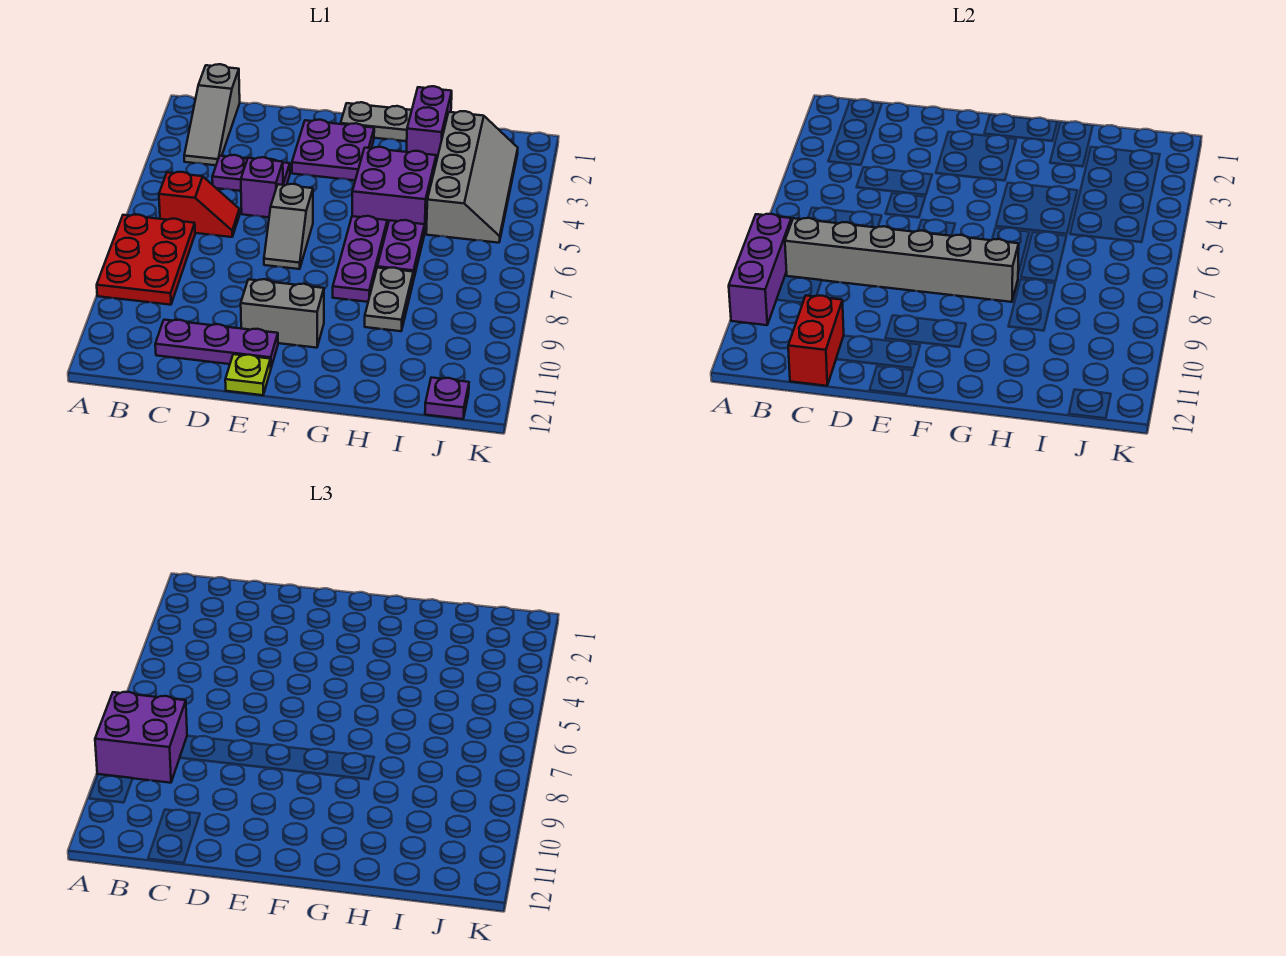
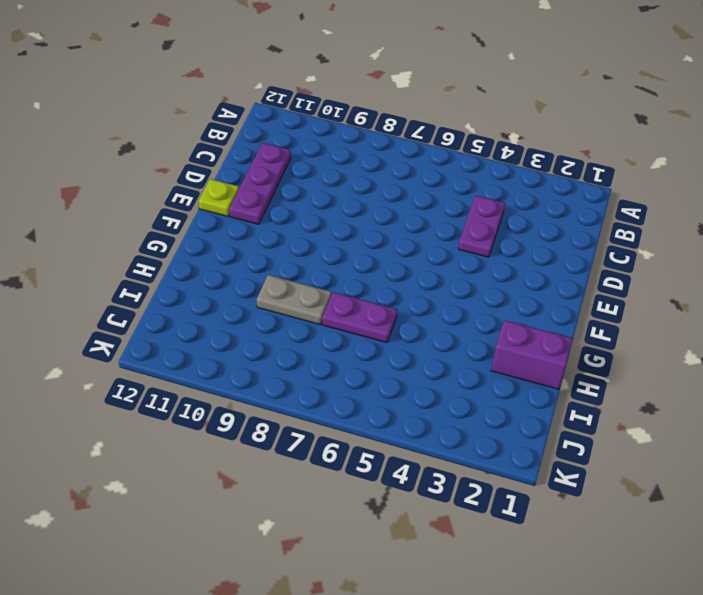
none -> red 2x3 plate [97,215,195,305]
none -> grey 1x3 slope [184,64,240,165]
none -> red 1x2 slope [159,172,240,237]

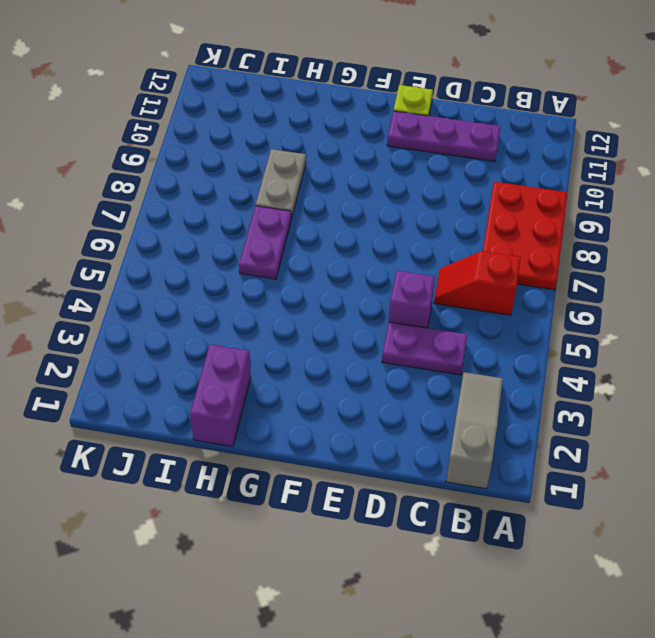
none -> purple 2x2 plate [292,120,374,180]
none -> grey 1x2 slope [264,184,313,269]
none -> grey 1x2 brick [241,279,324,348]

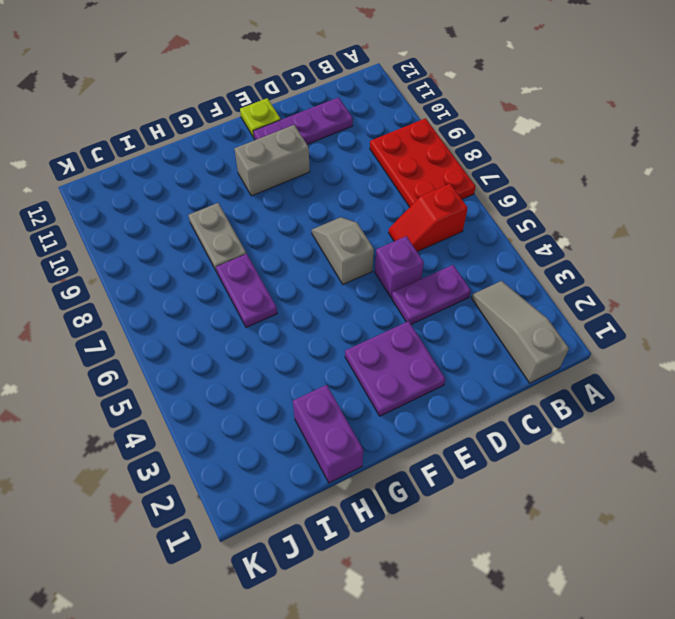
none -> grey 1x2 plate [341,102,412,141]
none -> purple 2x2 brick [352,147,436,234]
none -> purple 1x3 plate [333,216,387,302]

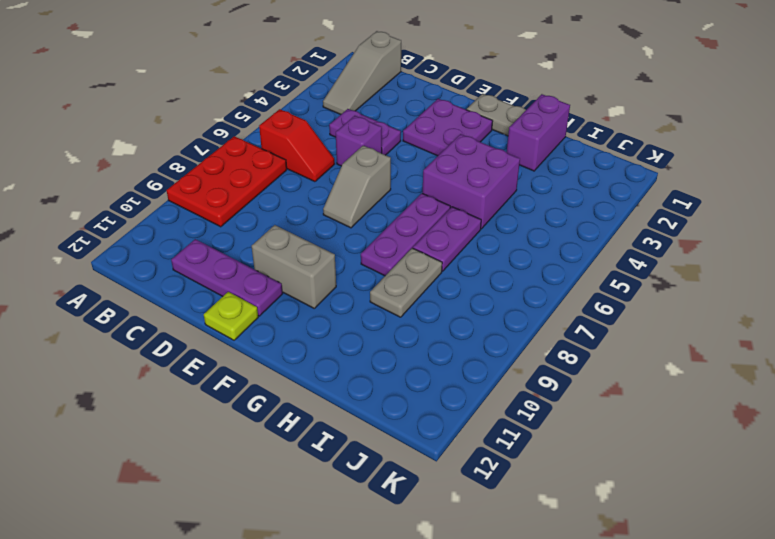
none -> grey 2x4 slope [426,111,518,243]
none -> purple 1x1 plate [425,378,469,419]
none -> purple 1x3 brick [729,214,792,325]

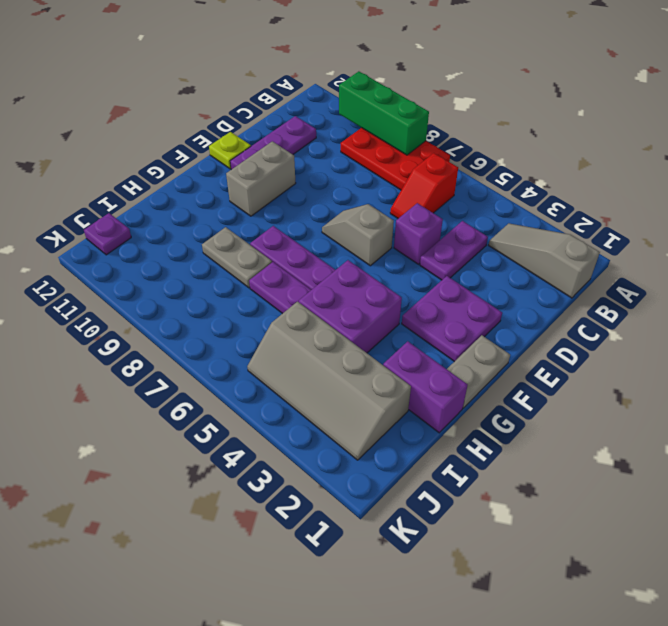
green 1x3 brick [339,71,429,155] -> purple 1x3 brick [729,214,792,325]
none -> grey 1x6 brick [785,218,1019,302]
none -> red 1x2 brick [788,296,844,386]
none -> purple 2x2 brick [95,692,187,783]

